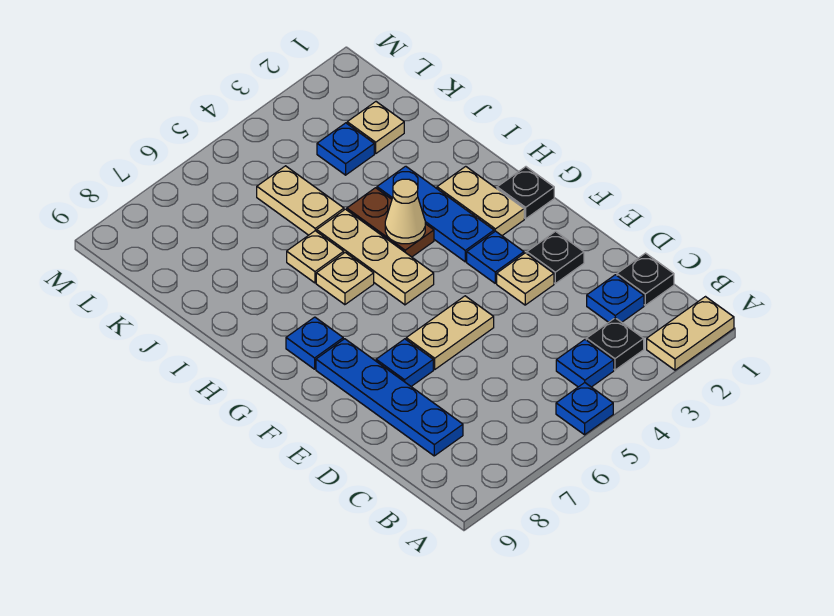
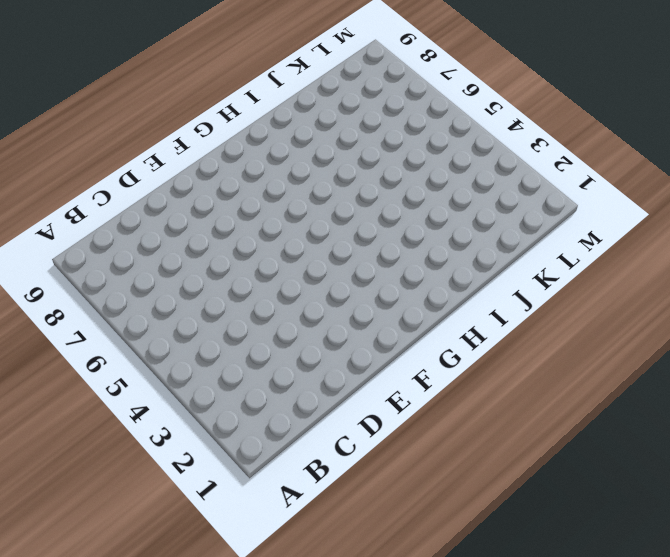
none -> tan 1x2 plate [647,297,734,370]
none -> blue 1x1 plate [556,383,613,435]
none -> black 1x1 plate [586,318,644,370]

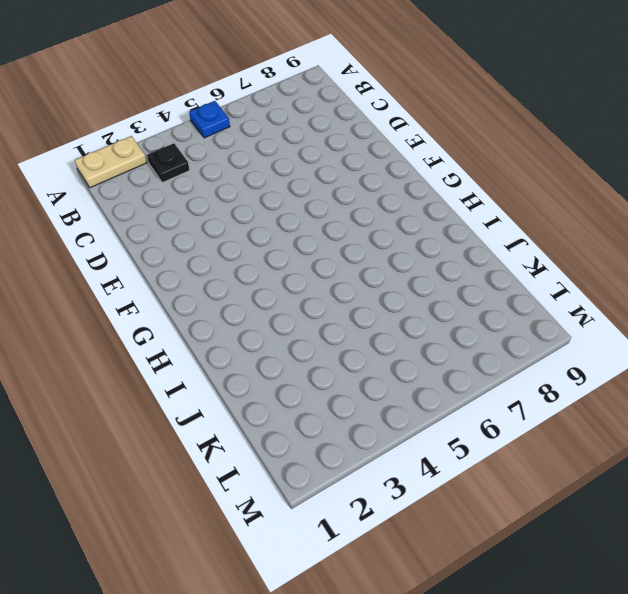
none -> blue 1x1 plate [556,340,614,387]
none -> black 1x1 plate [617,253,674,305]
none -> blue 1x1 plate [587,275,644,322]

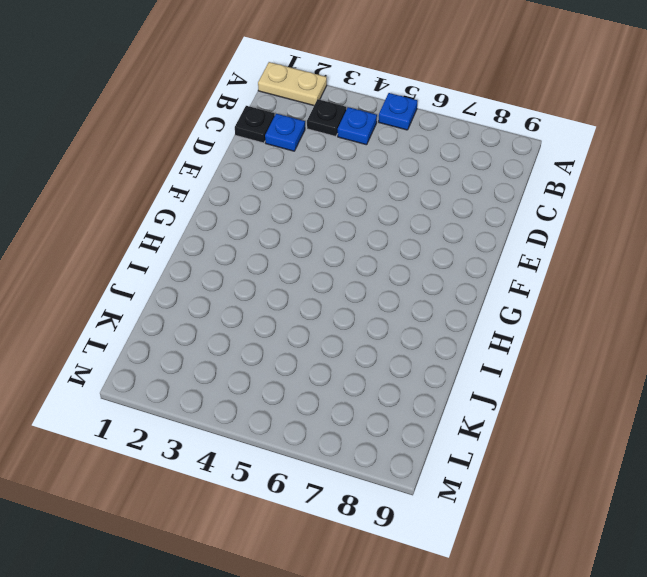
none -> blue 1x4 plate [316,339,463,456]
none -> black 1x1 plate [527,231,584,283]
none -> tan 1x1 plate [497,253,554,305]

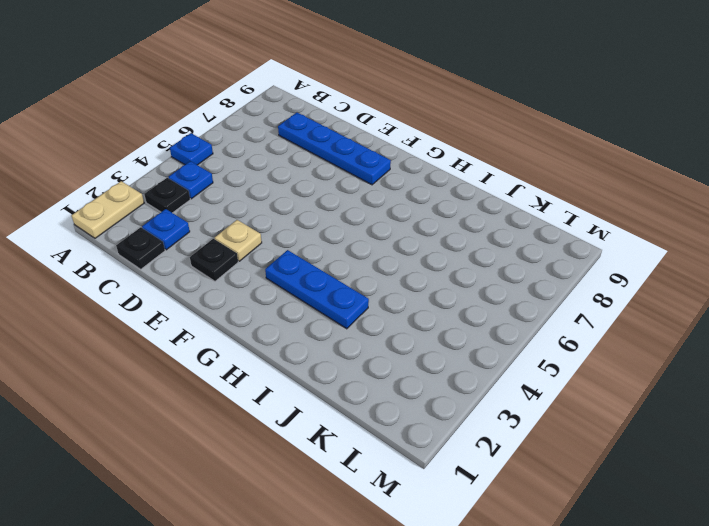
none -> tan 1x2 plate [406,296,494,369]
none -> blue 1x1 plate [376,339,433,386]
none -> blue 1x1 plate [467,231,524,283]

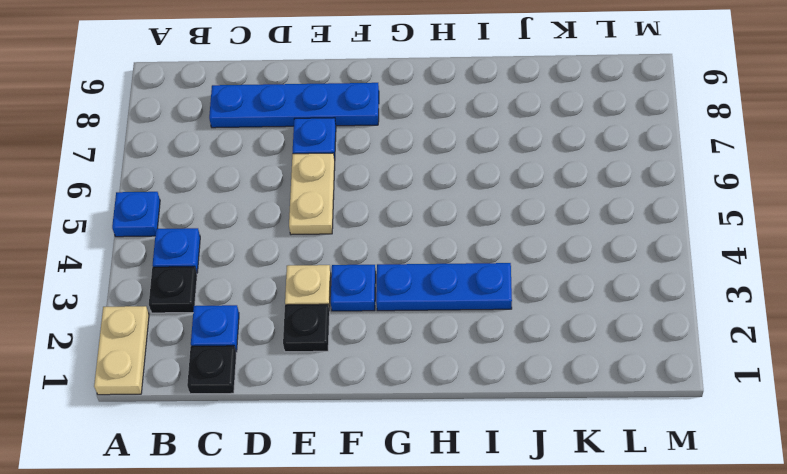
none -> black 1x1 plate [497,167,554,219]
none -> tan 1x2 plate [437,166,524,235]
none -> tan 1x3 plate [317,209,434,305]

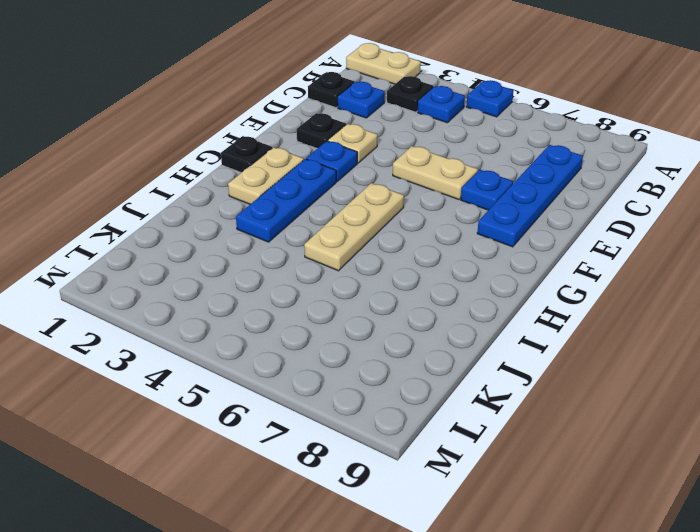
none -> blue 1x1 plate [286,317,343,369]
none -> brown 1x2 plate [347,188,434,257]
none -> tan 1x1 plate [316,253,374,305]

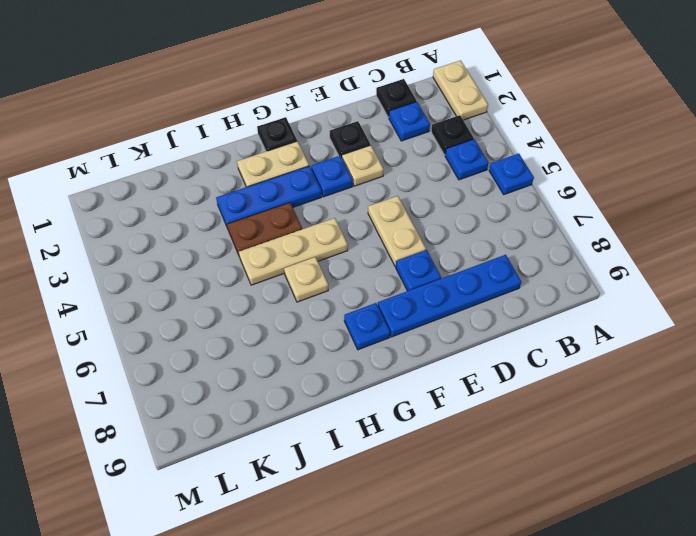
none -> tan 1x1 plate [287,231,344,283]
none -> tan 1x2 plate [257,166,344,235]
none -> tan 1x1 plate [347,102,404,153]

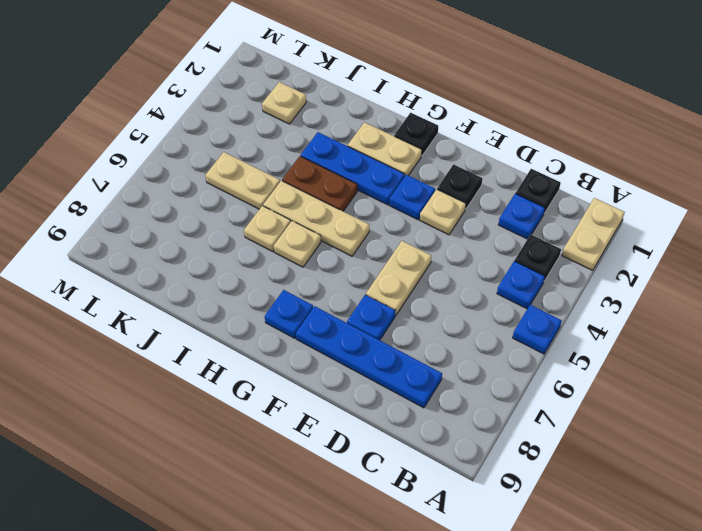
none -> blue 1x1 plate [317,123,374,175]
none -> tan 1x1 cone [385,179,425,244]

